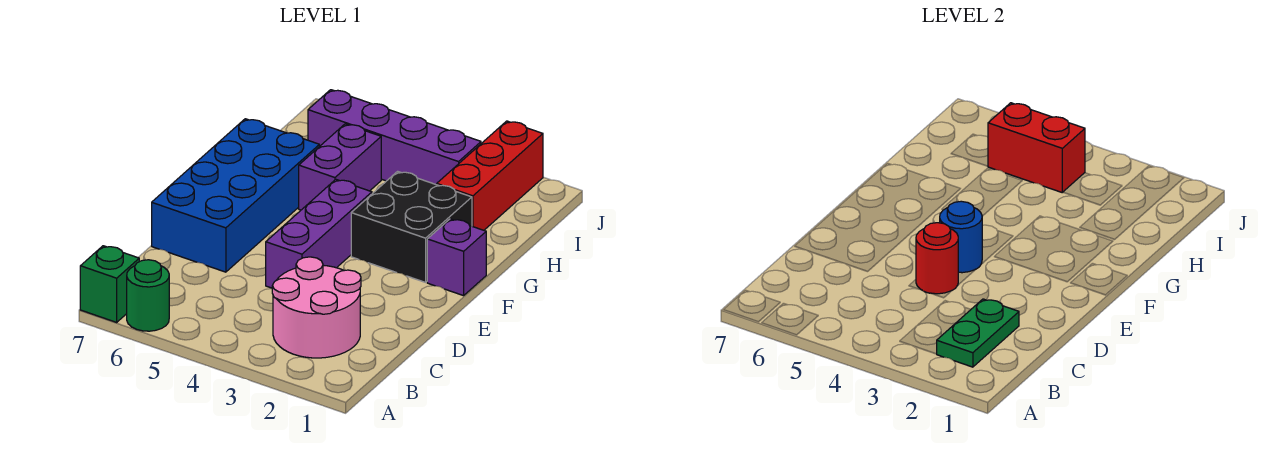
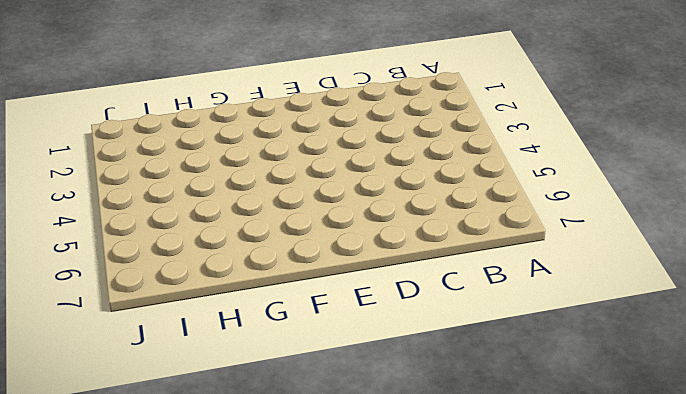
none -> green 1x1 round brick [127,260,169,331]
none -> green 1x1 brick [80,246,139,322]
none -> pink 2x2 round brick [272,257,361,358]

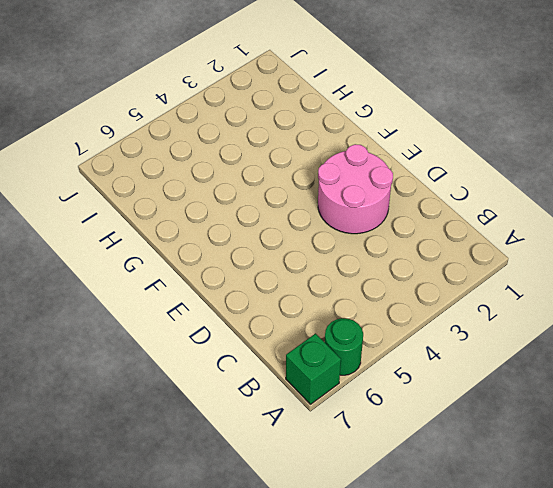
pink 2x2 round brick [318,144,393,234] -> pink 2x2 round brick moved to [272,257,361,358]
none -> purple 1x3 brick [266,179,372,288]
none -> blue 2x4 brick [152,119,319,272]
none -> purple 1x1 brick [427,219,486,296]

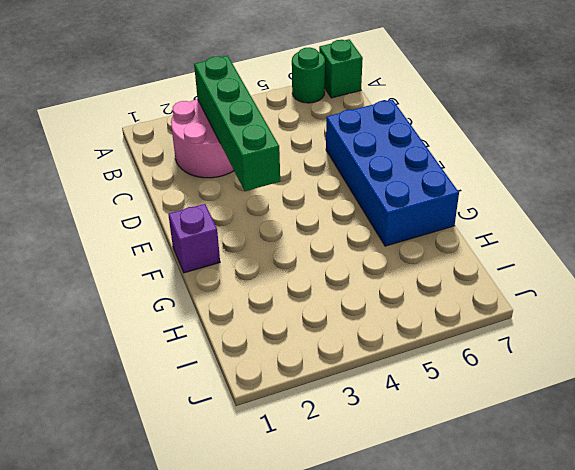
green 1x4 brick [194,56,280,191] -> none
none -> purple 1x3 brick [266,179,372,288]
none -> black 2x2 brick [351,171,472,282]
none -> purple 1x2 brick [299,124,381,210]

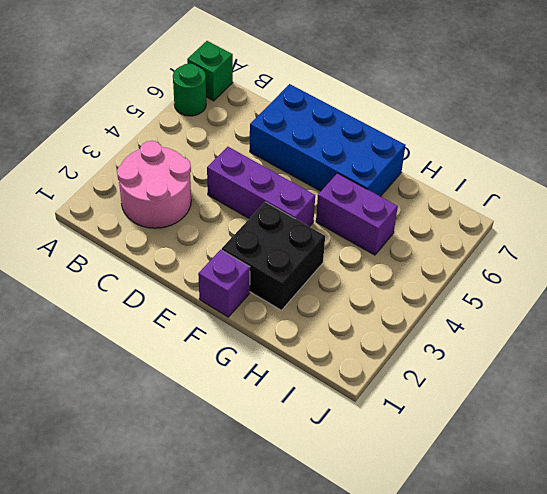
none -> red 1x3 brick [437,121,543,230]
none -> purple 1x4 brick [308,90,481,185]
none -> green 1x2 plate [937,299,1019,367]

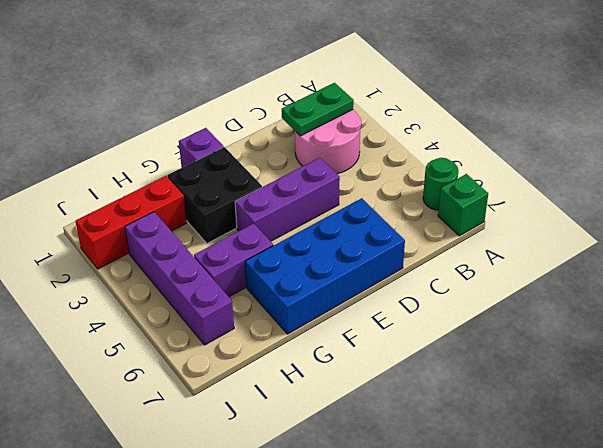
none -> red 1x1 round brick [916,223,958,294]
none -> blue 1x1 round brick [940,201,982,273]
none -> red 1x2 brick [988,103,1085,192]

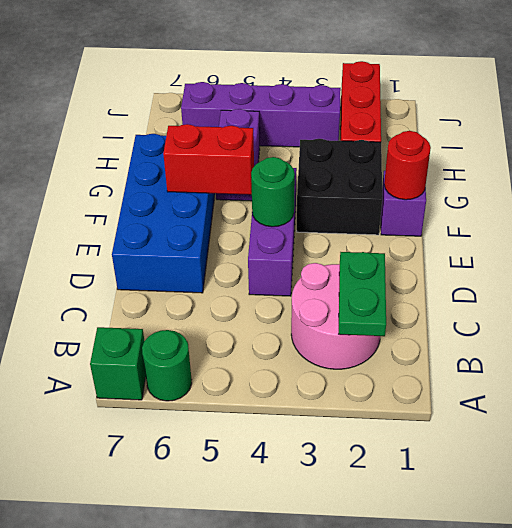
green 1x1 round brick [251,157,295,227] -> blue 1x1 round brick [940,201,982,273]
red 1x1 round brick [384,131,431,200] -> red 1x1 round brick moved to [916,223,958,294]
red 1x2 brick [163,124,254,195] -> red 1x2 brick moved to [988,103,1085,192]

